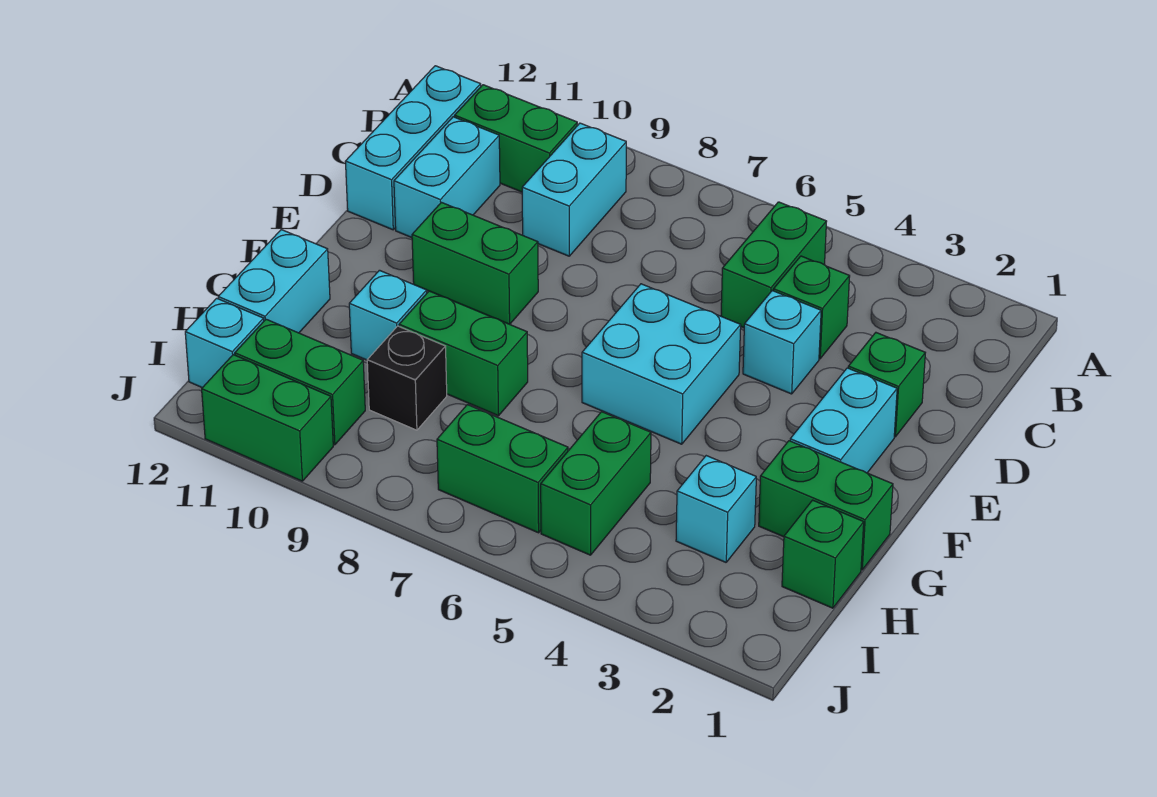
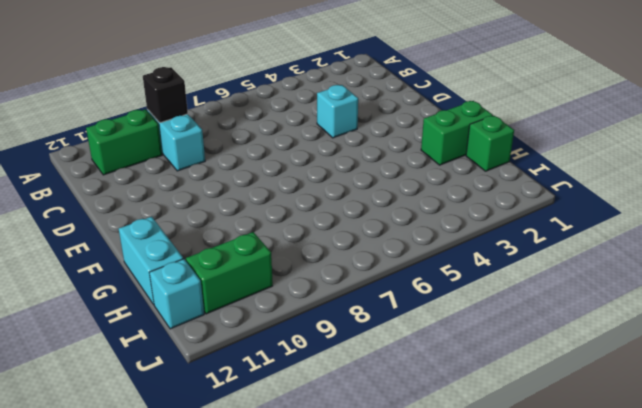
black 1x1 brick [143,67,188,123] -> black 1x1 brick moved to [367,326,447,430]
none -> green 1x2 brick [721,202,827,328]
none -> cyan 1x3 brick [345,66,481,230]
none -> green 1x1 brick [773,256,850,359]

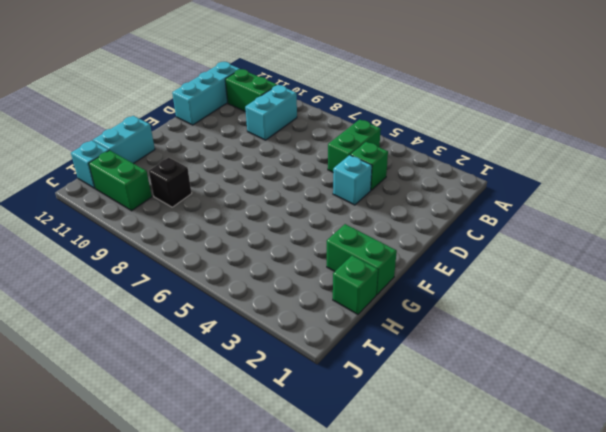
none -> cyan 1x2 brick [394,117,500,238]
none -> green 1x1 brick [848,333,925,437]
none -> cyan 1x2 brick [790,368,897,473]

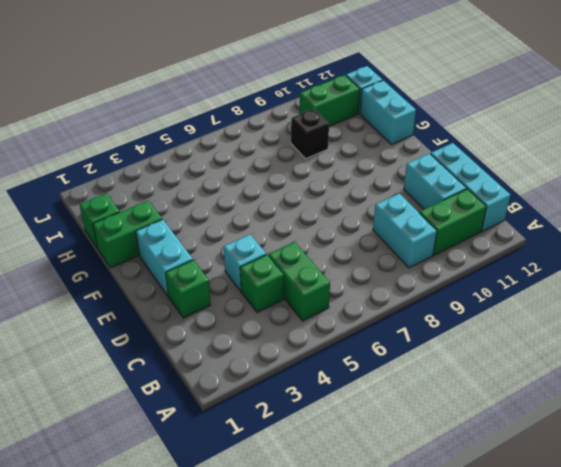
none -> cyan 2x2 brick [582,284,741,444]
none -> green 1x2 brick [412,202,538,324]
none -> green 1x2 brick [399,291,528,416]

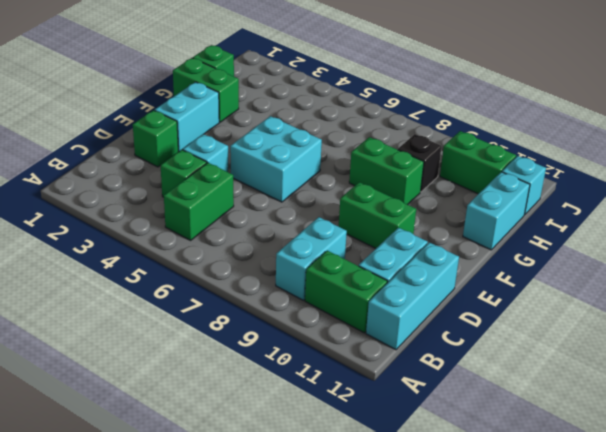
none -> cyan 1x1 brick [349,270,427,360]
none -> cyan 1x1 brick [676,456,756,562]
none -> green 1x2 brick [541,412,651,555]

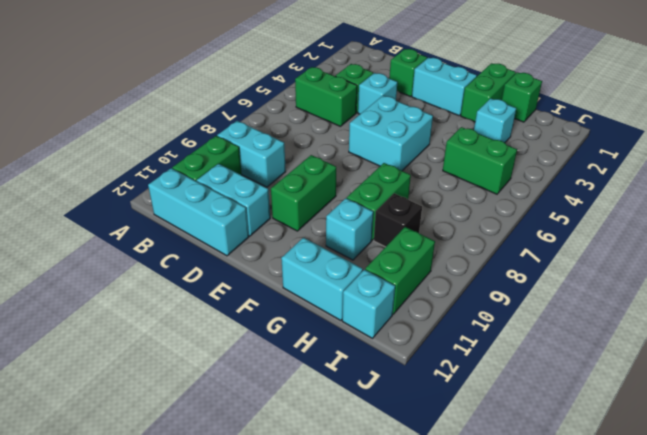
none -> green 1x2 brick [437,405,568,533]
none -> green 1x2 brick [202,355,333,481]

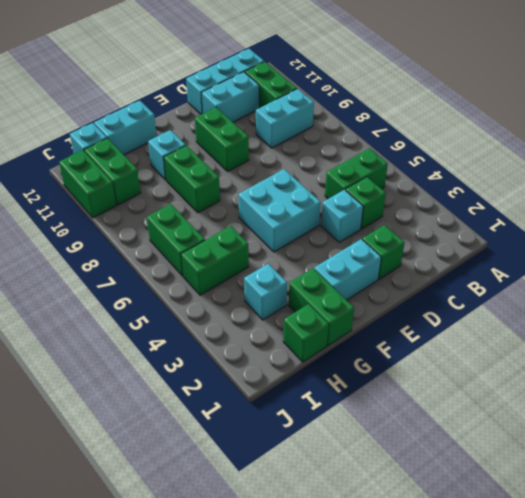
none -> black 1x1 brick [367,326,447,430]

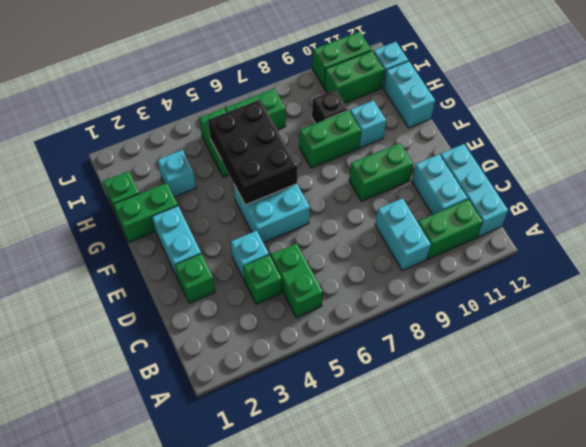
black 2x3 brick [208,100,297,205] -> none

